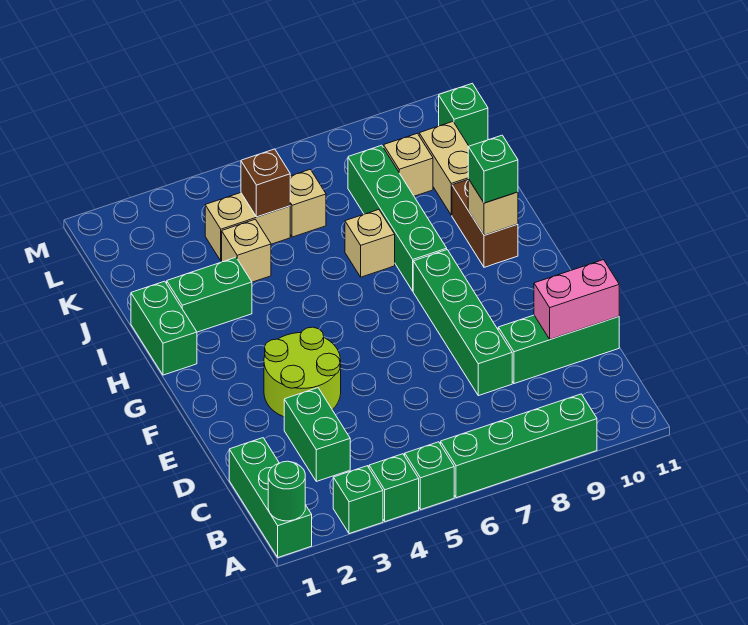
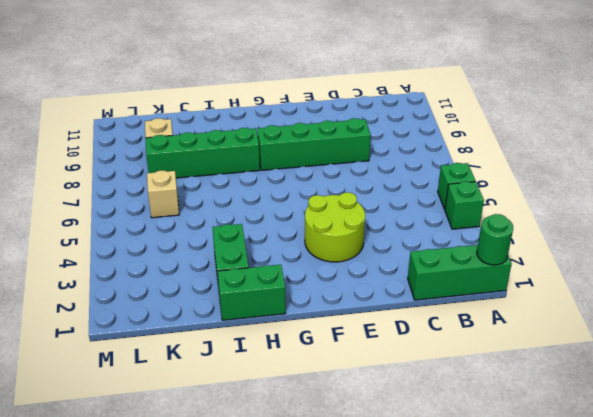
none -> green 1x1 brick [333,466,383,534]
none -> green 1x4 brick [441,394,597,498]
none -> green 1x2 brick [284,388,350,481]

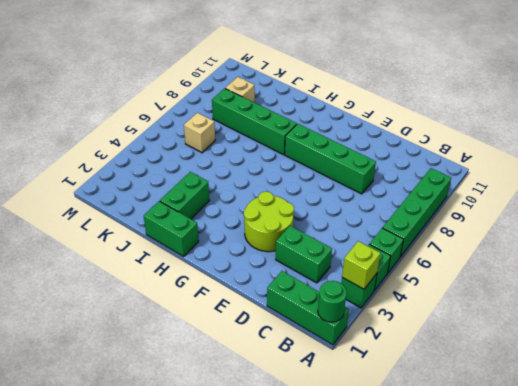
lime 1x1 brick [342,241,380,289] -> none
none -> green 1x3 brick [498,315,619,384]
none -> brown 1x2 brick [452,180,518,267]
none -> tan 1x1 brick [345,210,395,277]

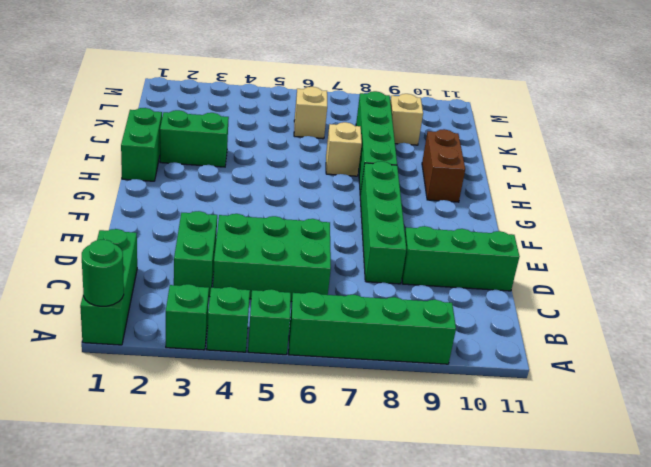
green 2x3 brick [213,214,331,302] -> none
none -> lime 2x2 round brick [264,327,341,417]
none -> tan 1x1 brick [222,219,271,282]
none -> tan 1x2 brick [419,122,469,215]

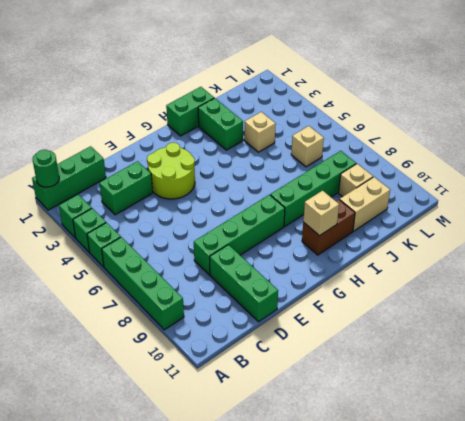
none -> tan 1x1 brick [345,210,395,277]
none -> tan 1x2 brick [205,193,290,261]
none -> green 1x1 brick [439,83,488,146]

